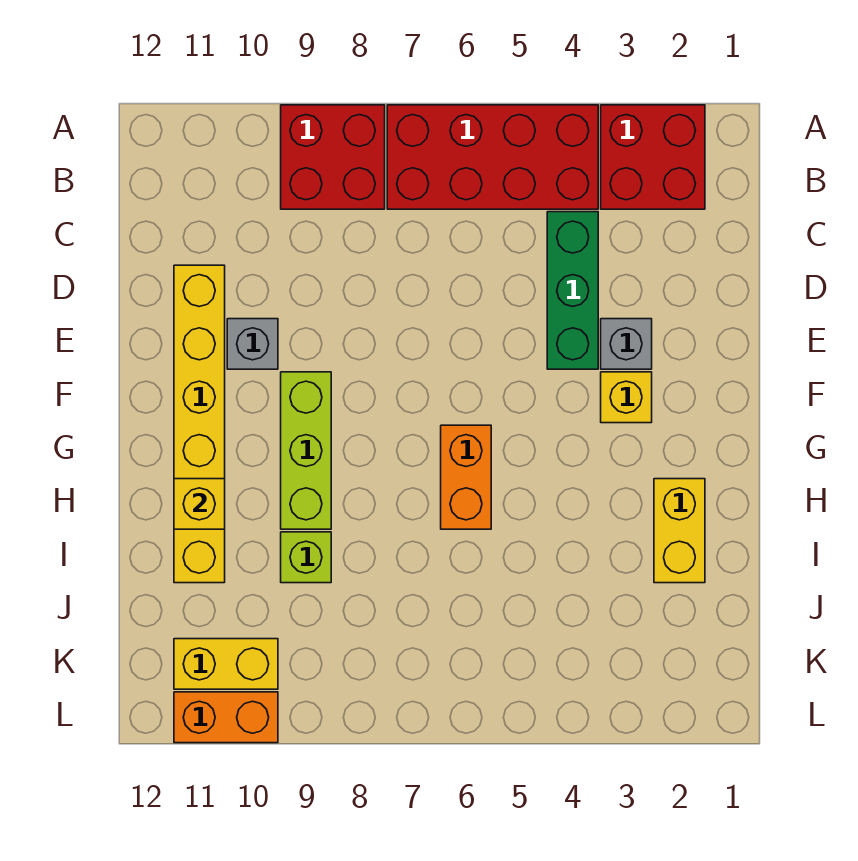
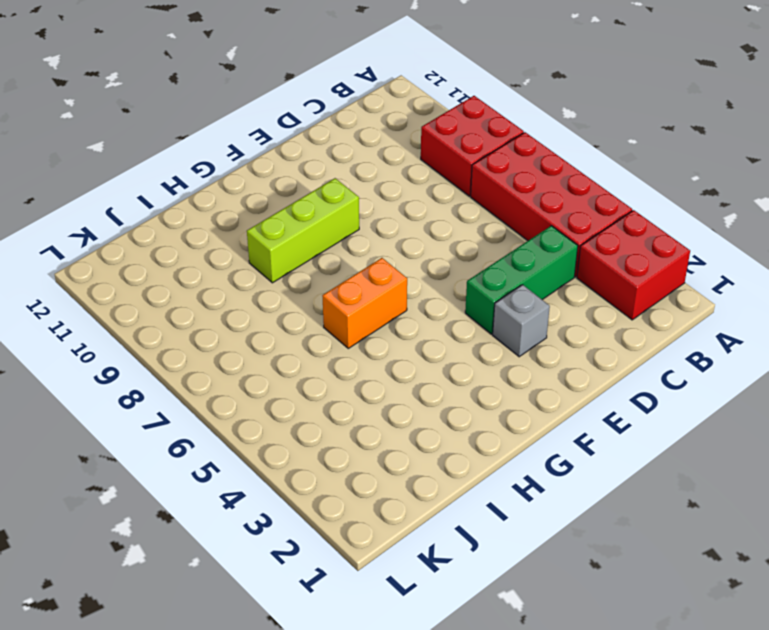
none -> yellow 1x6 brick [174,265,225,583]
none -> grey 1x1 brick [227,319,278,369]
none -> yellow 1x1 brick [601,372,652,423]

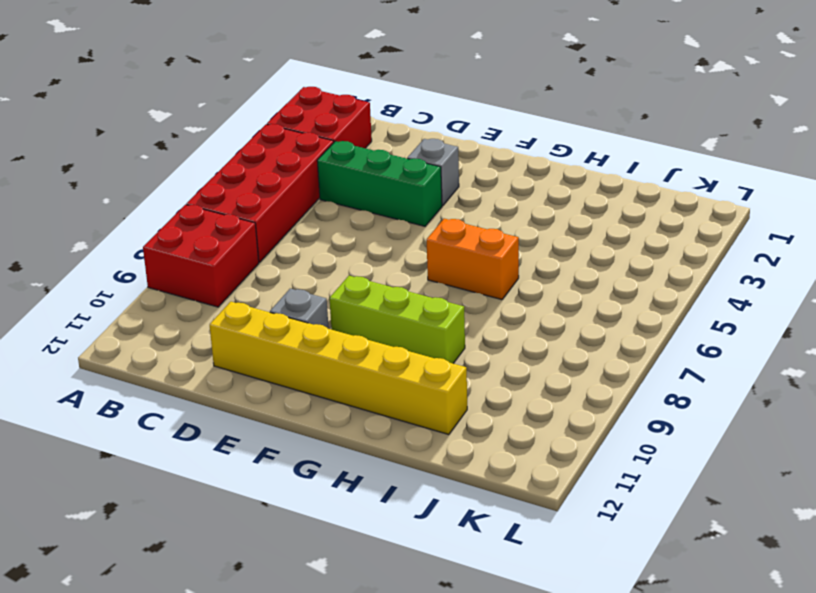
none -> yellow 1x1 brick [601,372,652,423]
none -> yellow 1x2 brick [654,479,705,583]
none -> lime 1x1 brick [281,532,331,583]

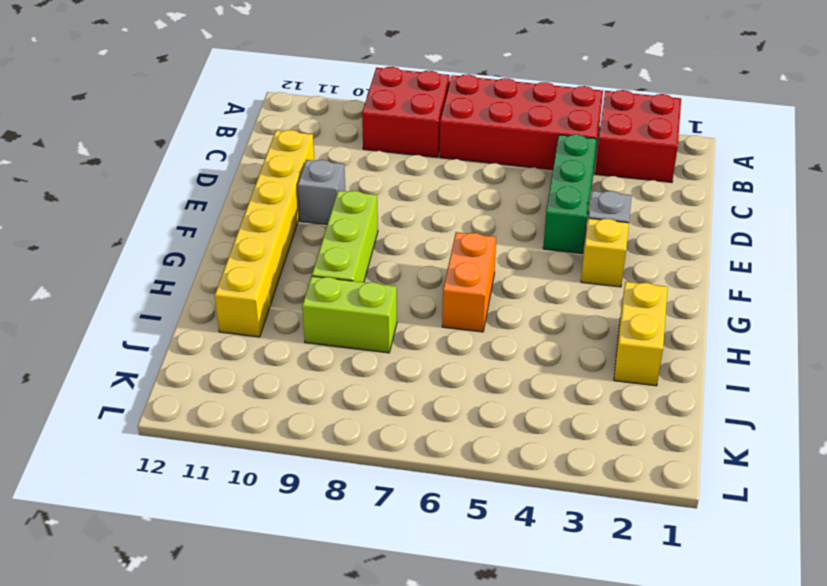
lime 1x2 brick [302,276,397,353] -> lime 1x1 brick [281,532,331,583]
none -> yellow 1x2 brick [174,639,278,689]
none -> orange 1x2 brick [174,692,278,743]
none -> yellow 1x1 brick [174,479,225,529]

